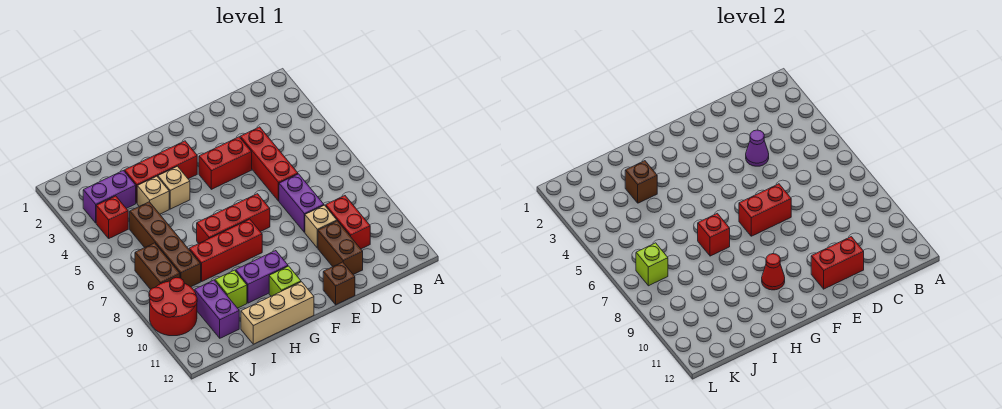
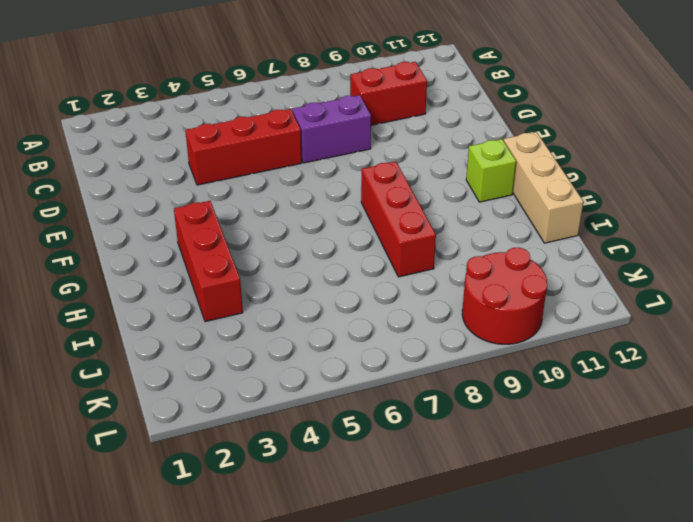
none -> tan 1x1 brick [305,205,337,248]
none -> brown 1x2 brick [318,221,363,275]
none -> red 1x2 brick [199,137,252,189]

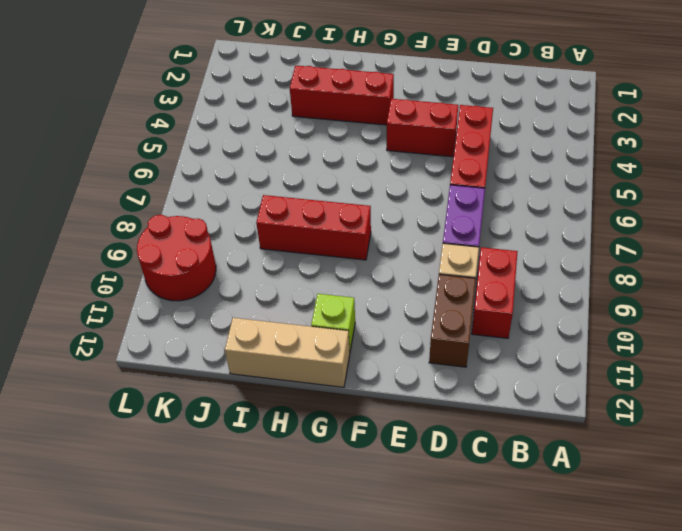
none -> brown 1x1 brick [323,262,355,305]
none -> red 1x3 brick [197,194,270,243]
none -> purple 1x2 brick [236,251,288,303]

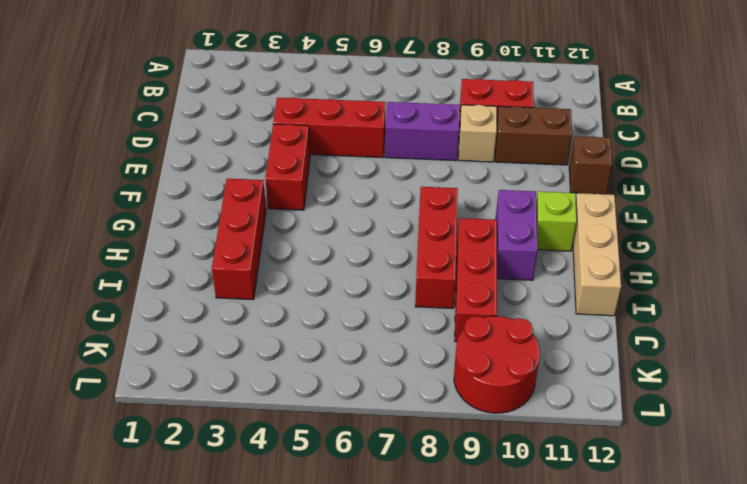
red 1x3 brick [455,218,497,342] -> red 1x3 brick moved to [197,194,270,243]
none -> tan 1x1 brick [158,166,190,209]
none -> tan 1x1 brick [137,176,169,214]
none -> lime 1x1 brick [215,270,247,308]

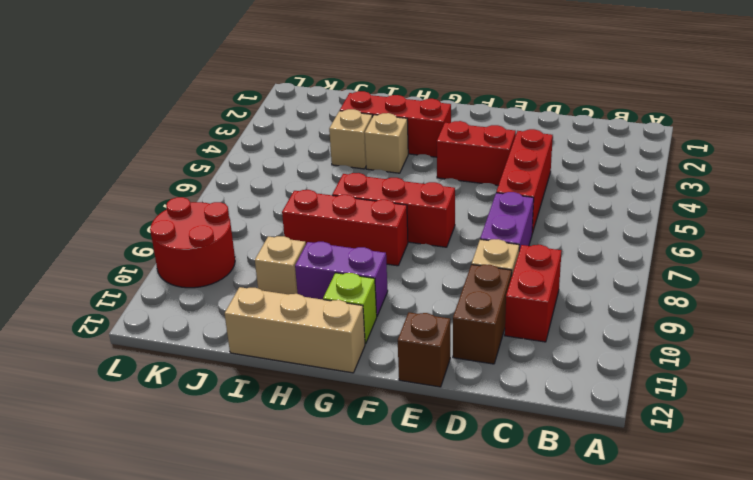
tan 1x1 brick [255,236,306,295] -> lime 1x1 brick [215,270,247,308]
none -> purple 1x2 brick [83,171,136,223]
none -> brown 1x4 brick [130,202,201,287]
none -> purple 1x2 brick [195,280,239,338]

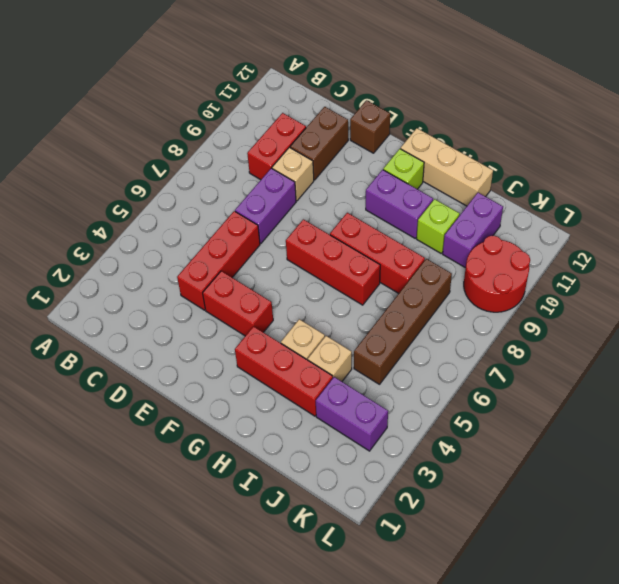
none -> red 1x1 brick [96,196,128,238]
none -> brown 1x2 brick [135,243,180,290]
none -> purple 1x1 cone [746,130,769,166]

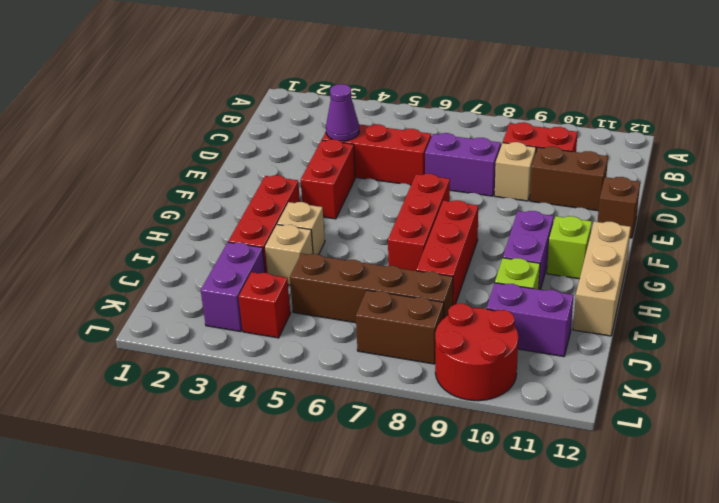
none -> red 1x2 brick [811,237,864,289]
none -> red 1x2 brick [739,184,791,236]
none -> red 1x1 cone [762,254,785,290]

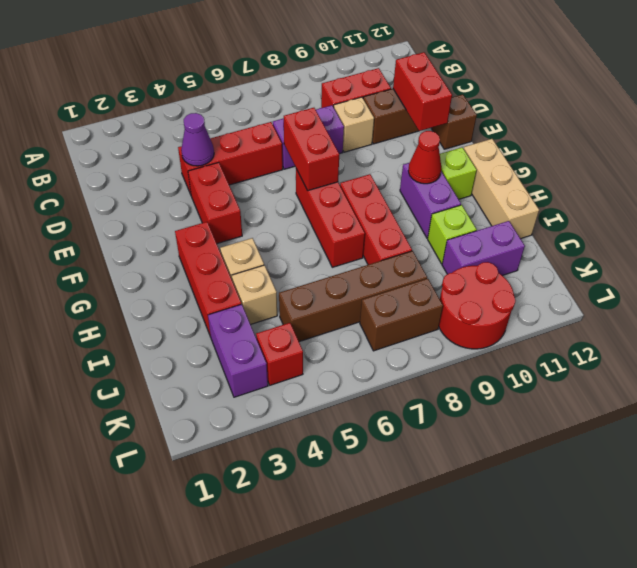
none -> red 1x1 brick [698,213,730,256]
none -> brown 1x1 brick [625,161,657,203]
none -> lime 1x1 brick [636,243,668,286]

